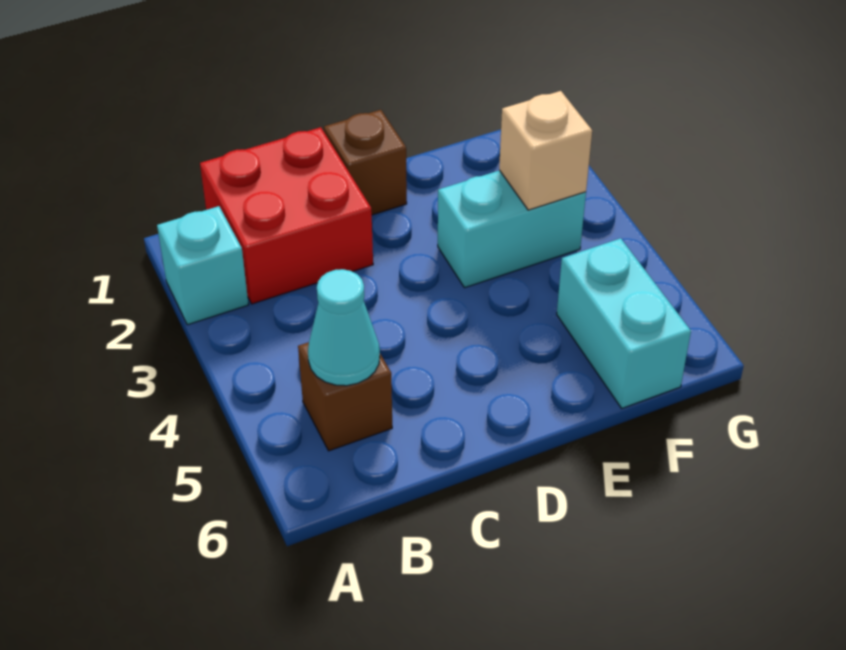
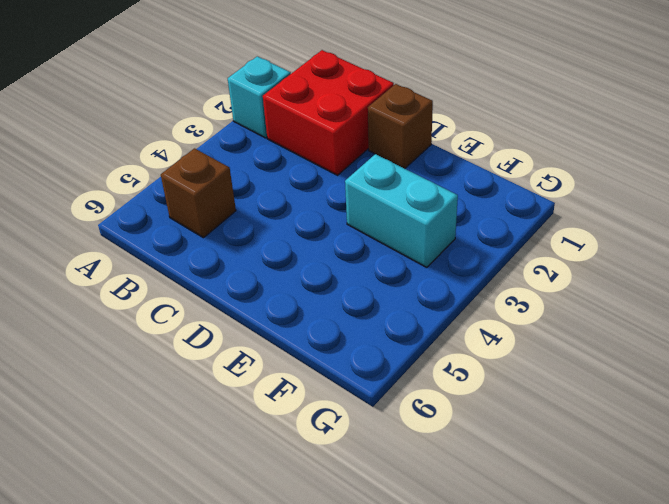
none -> cyan 1x2 brick [557,238,691,408]
none -> cyan 1x1 cone [308,269,380,386]

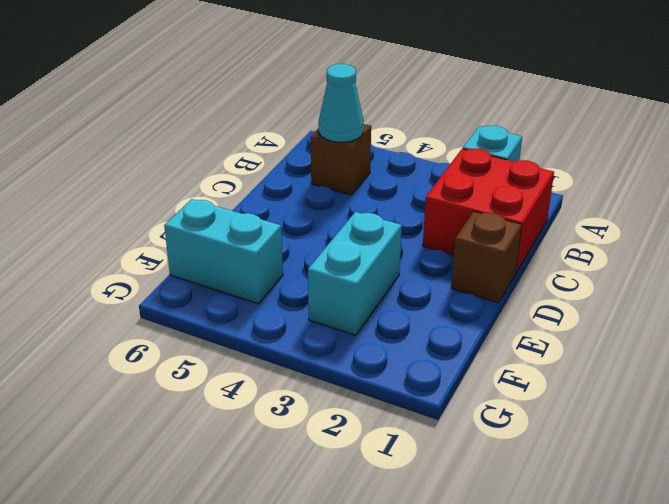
none -> tan 1x1 brick [499,91,592,210]

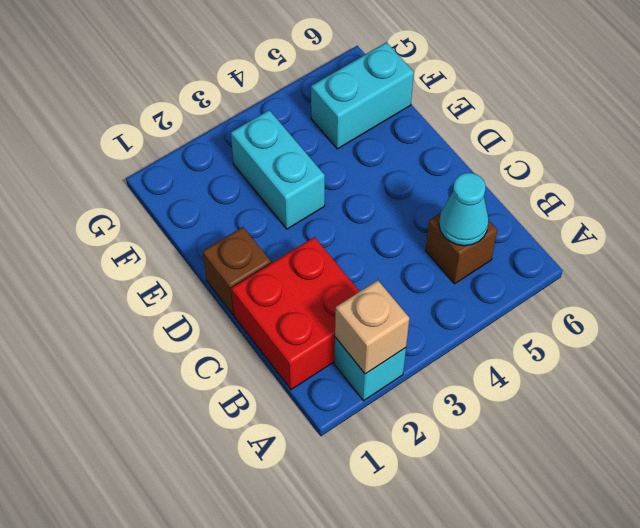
tan 1x1 brick [335,280,409,374] -> tan 1x1 brick moved to [499,91,592,210]

